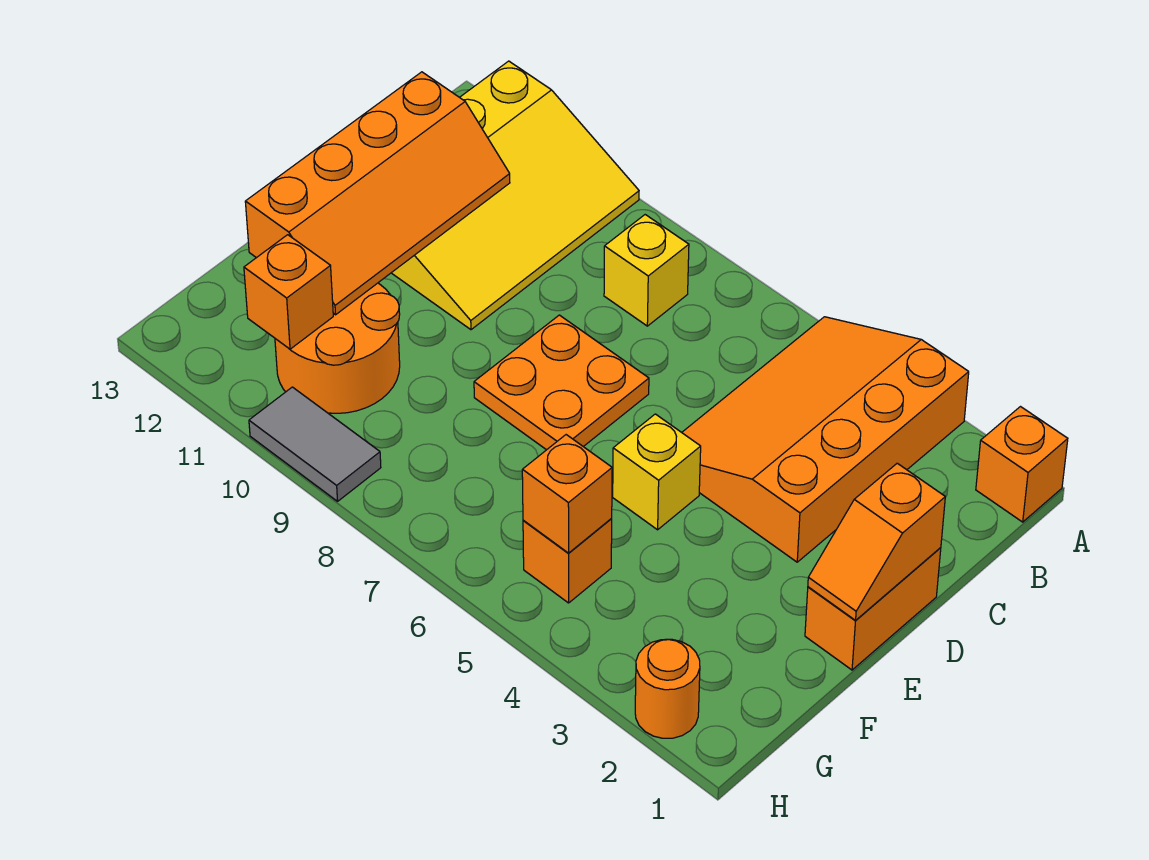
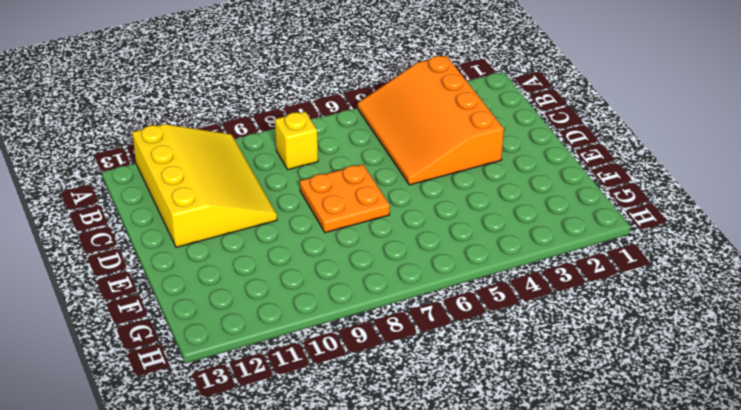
none -> orange 1x1 brick [976,407,1068,522]
none -> orange 1x2 brick [805,548,941,670]
none -> yellow 1x1 brick [613,414,701,530]

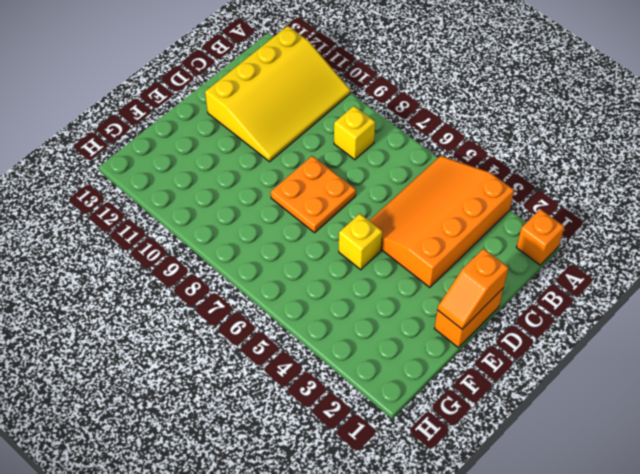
none -> orange 2x2 round brick [275,283,400,413]
none -> orange 1x1 brick [523,519,612,603]
none -> orange 1x1 round brick [635,639,700,738]

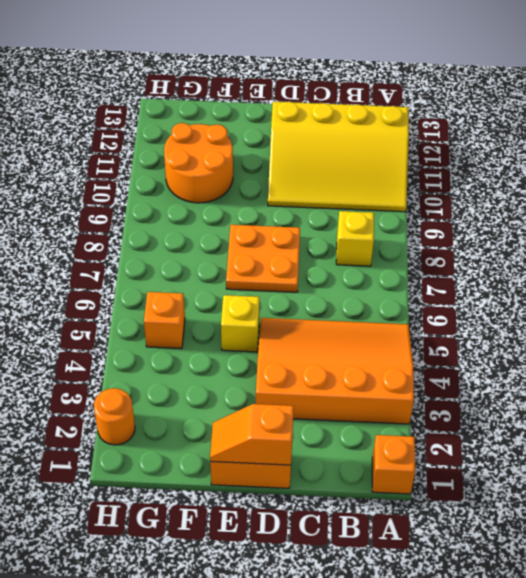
none -> grey 1x2 tile [249,387,381,501]
none -> orange 2x4 slope [245,72,510,315]
none -> orange 1x1 brick [522,435,612,553]

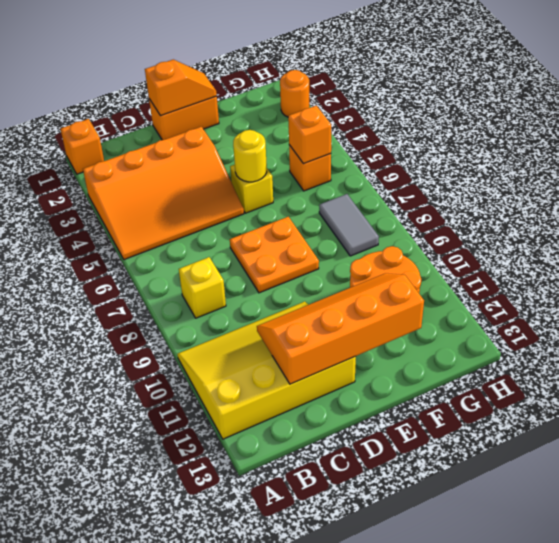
yellow 1x1 round brick [233,130,267,182] -> none
grey 1x2 tile [319,194,379,256] -> grey 1x2 tile moved to [249,387,381,501]
none -> orange 1x1 brick [244,235,333,349]

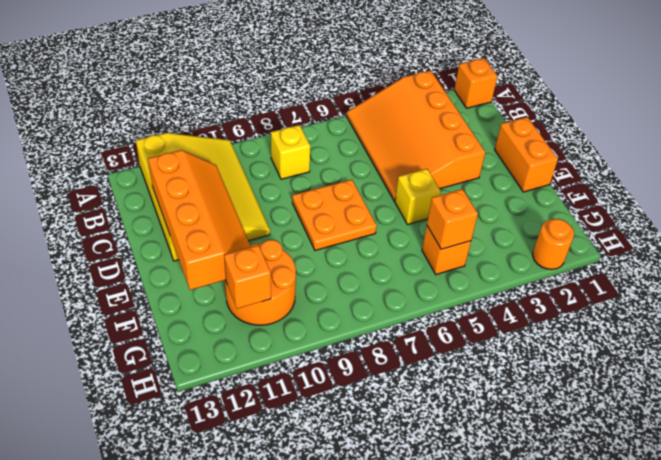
none -> grey 1x2 tile [249,387,381,501]
none -> orange 1x2 slope [808,463,945,620]

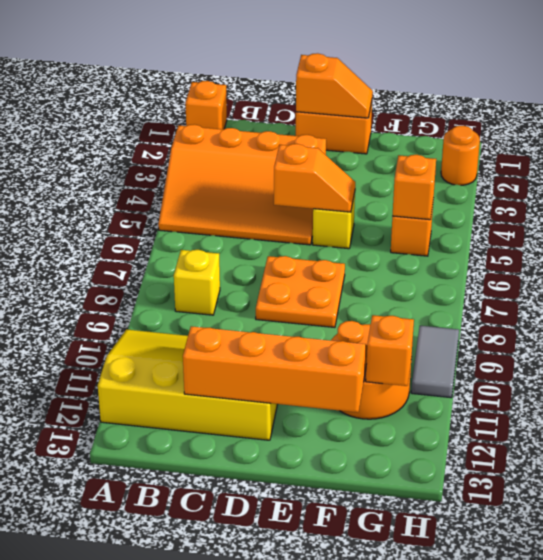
orange 1x2 slope [274,144,355,212] -> none

